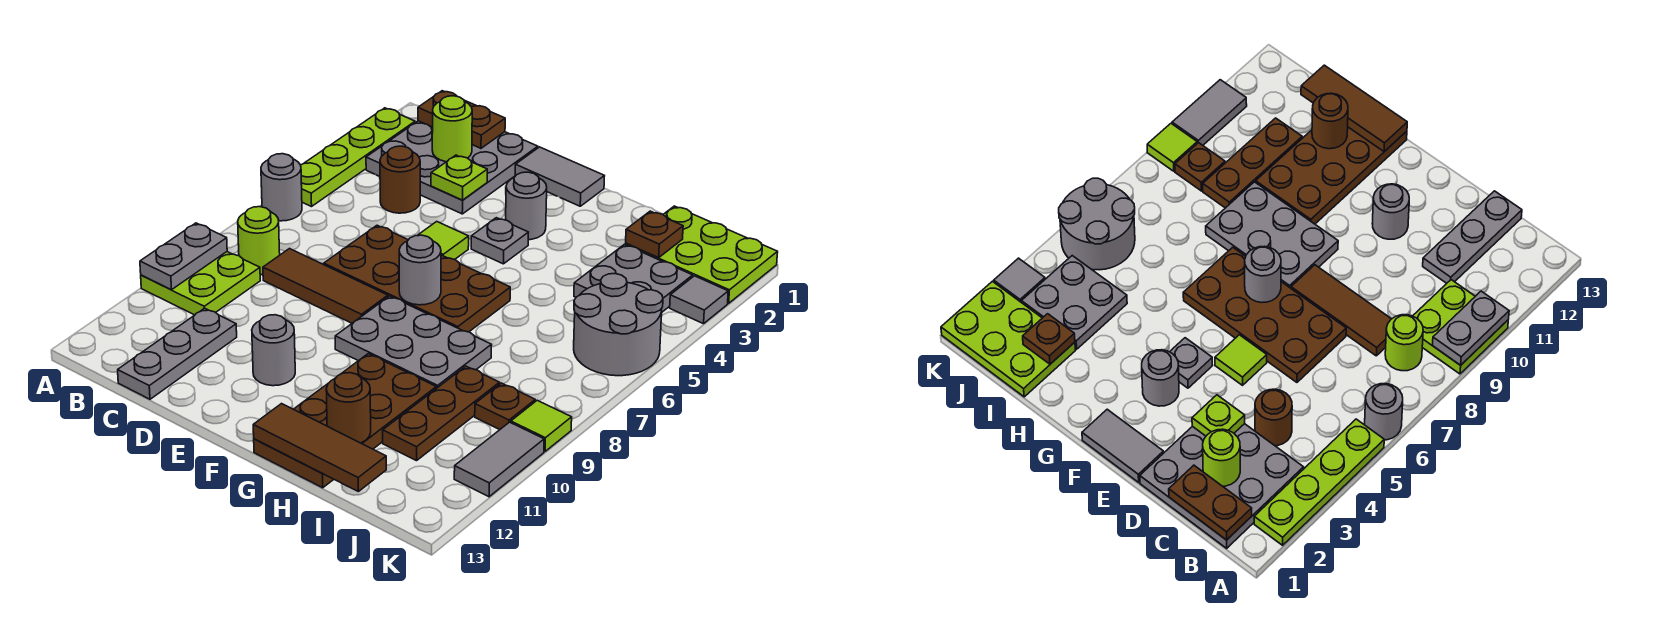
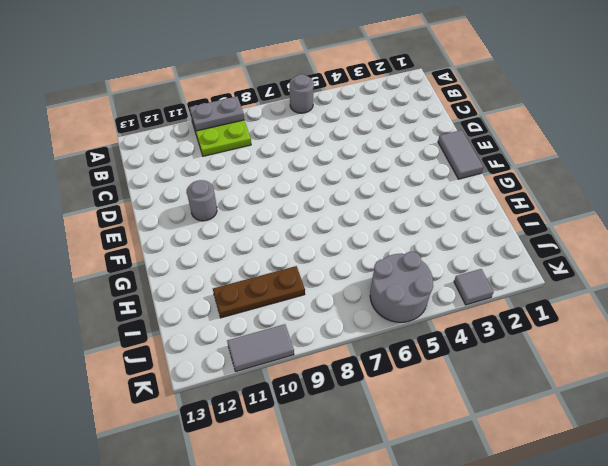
none -> lime 1x4 plate [301,108,415,207]
none -> grey 3x3 plate [366,121,538,214]
none -> lime 1x1 round brick [238,207,280,275]
none -> brown 1x1 round brick [380,146,420,213]

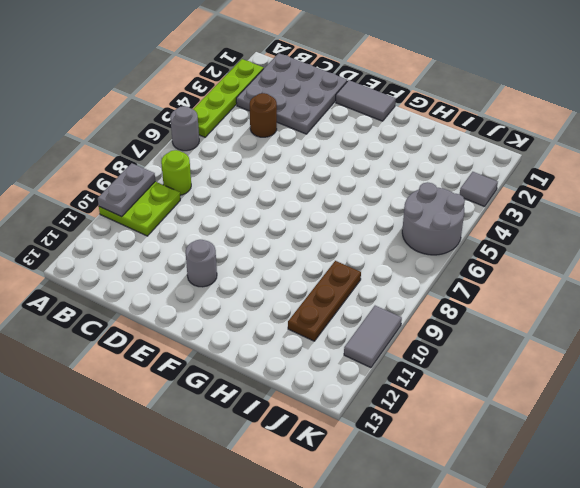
none -> brown 1x3 tile [263,249,388,323]
none -> grey 1x3 plate [118,308,237,399]
none -> brown 2x4 plate [324,225,510,332]
none -> lime 1x1 tile [417,222,469,259]

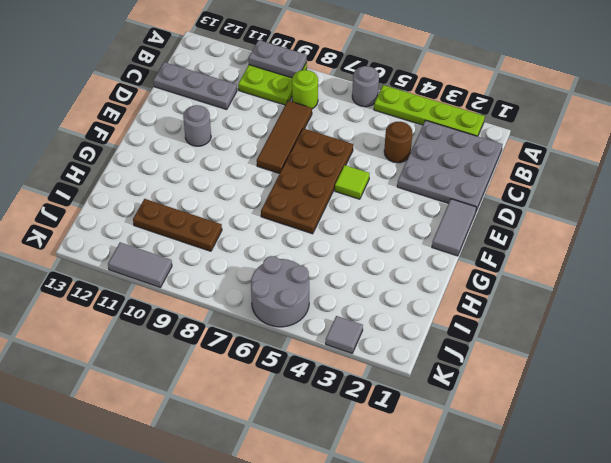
none -> grey 1x1 round brick [506,172,547,240]
none -> grey 1x1 plate [471,218,528,264]
none -> grey 2x3 plate [335,296,491,389]
none -> brown 2x4 plate [254,354,436,488]

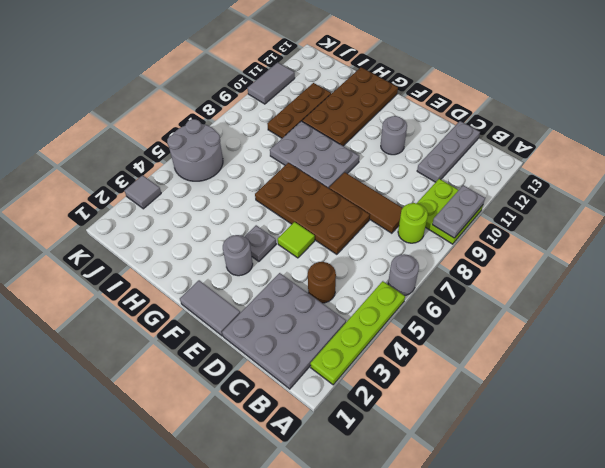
none -> lime 2x3 plate [626,206,778,303]
none -> grey 2x2 plate [574,244,693,312]
none -> brown 1x1 plate [475,383,535,429]
none -> lime 1x1 tile [511,400,572,451]

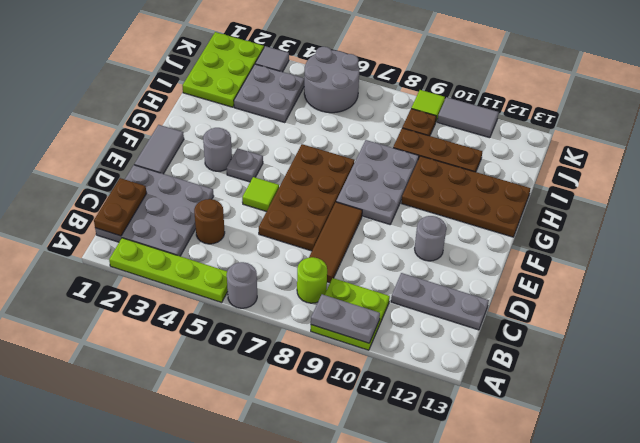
none -> lime 1x1 round brick [432,96,472,162]
none -> lime 1x1 plate [431,155,487,200]
none -> grey 1x1 round brick [399,235,441,305]
none -> brown 1x3 tile [253,404,386,491]

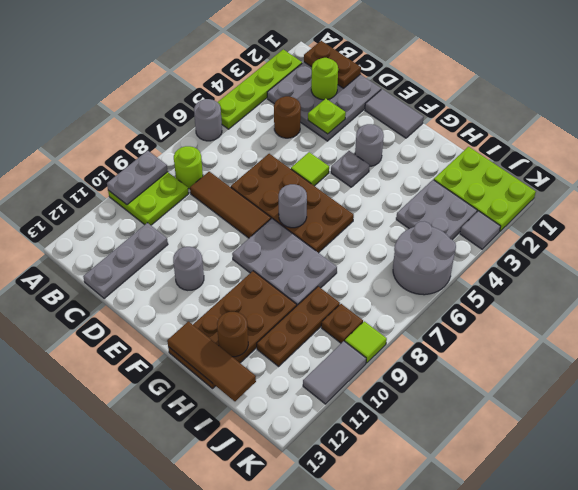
none -> brown 1x1 plate [626,211,683,258]

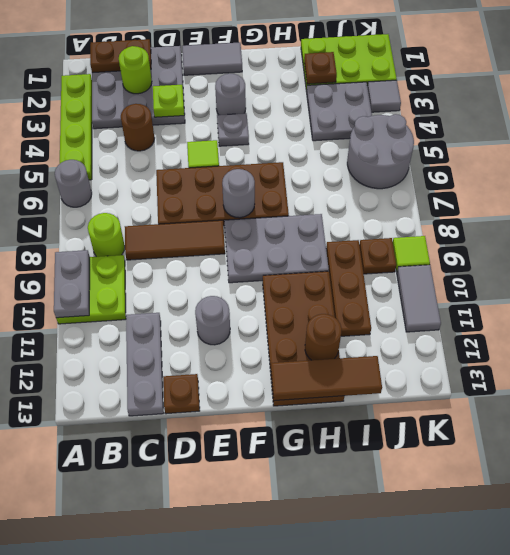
brown 1x1 plate [163,374,200,414] -> none

